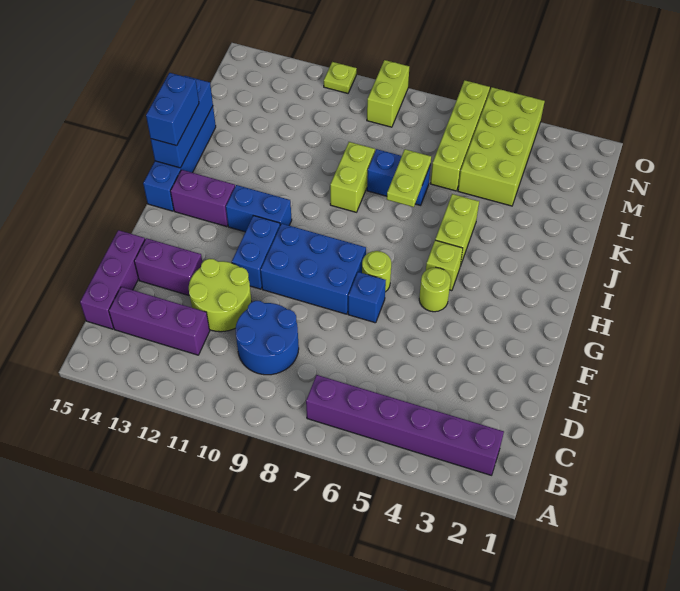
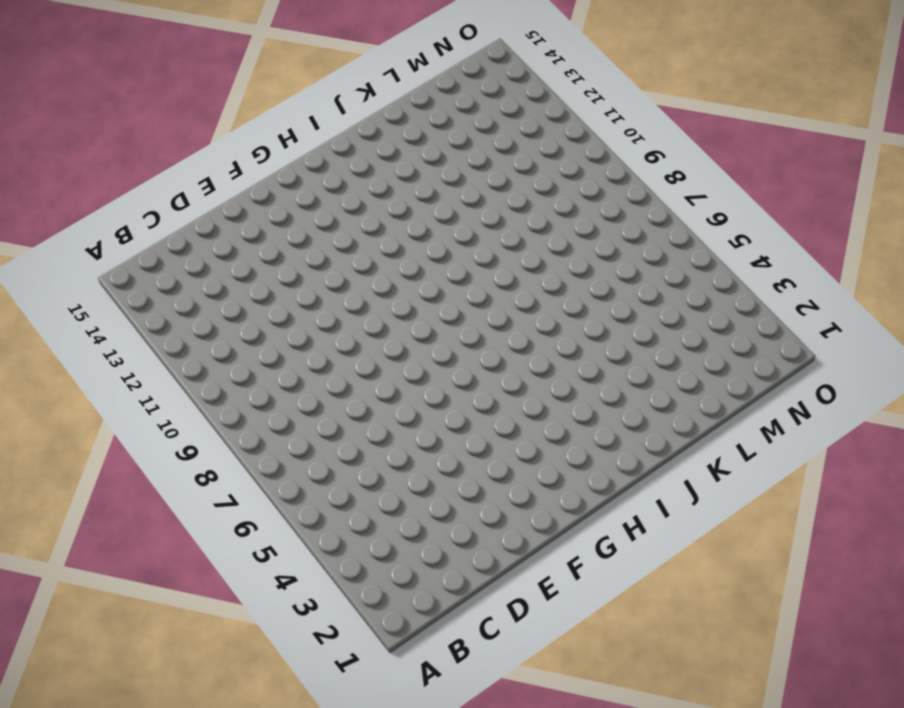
none -> purple 1x6 brick [306,375,504,475]
none -> blue 2x2 round brick [236,301,299,375]
none -> purple 1x3 brick [109,287,210,355]

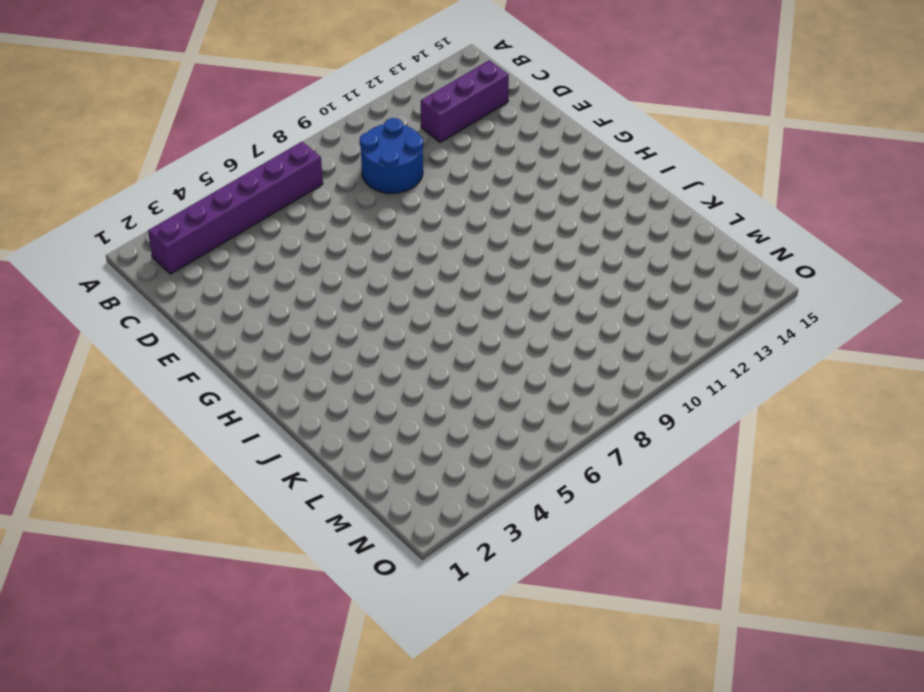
none -> purple 1x3 brick [80,230,145,329]
none -> lime 2x2 round brick [189,259,252,332]
none -> purple 1x2 brick [134,238,202,295]

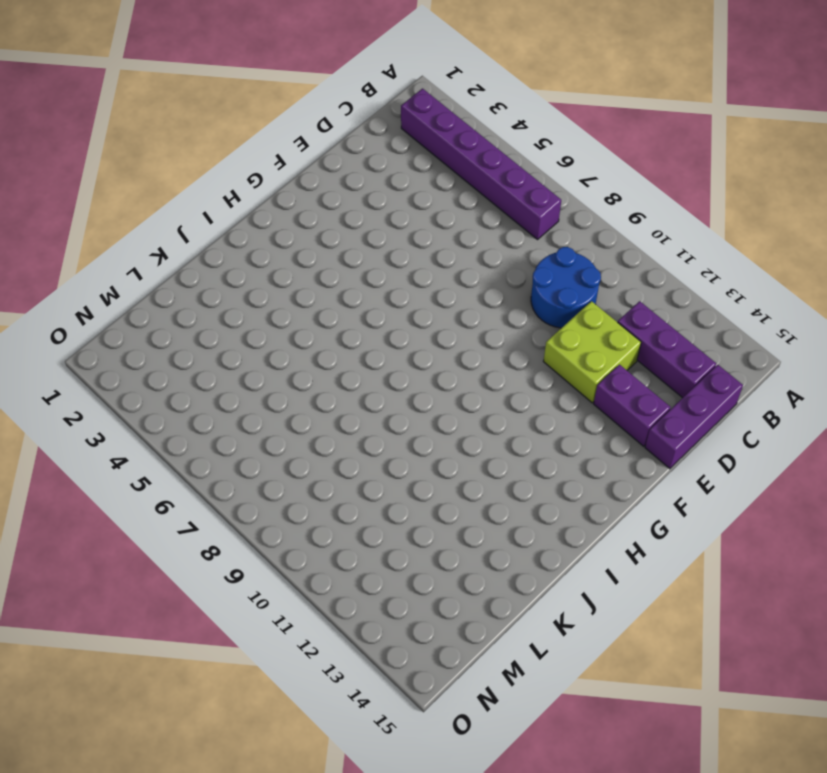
lime 2x2 brick [543,301,641,403] -> lime 2x2 round brick [189,259,252,332]
none -> blue 1x1 brick [348,272,386,323]
none -> blue 2x3 brick [260,224,366,314]
none -> blue 1x2 brick [232,216,280,289]

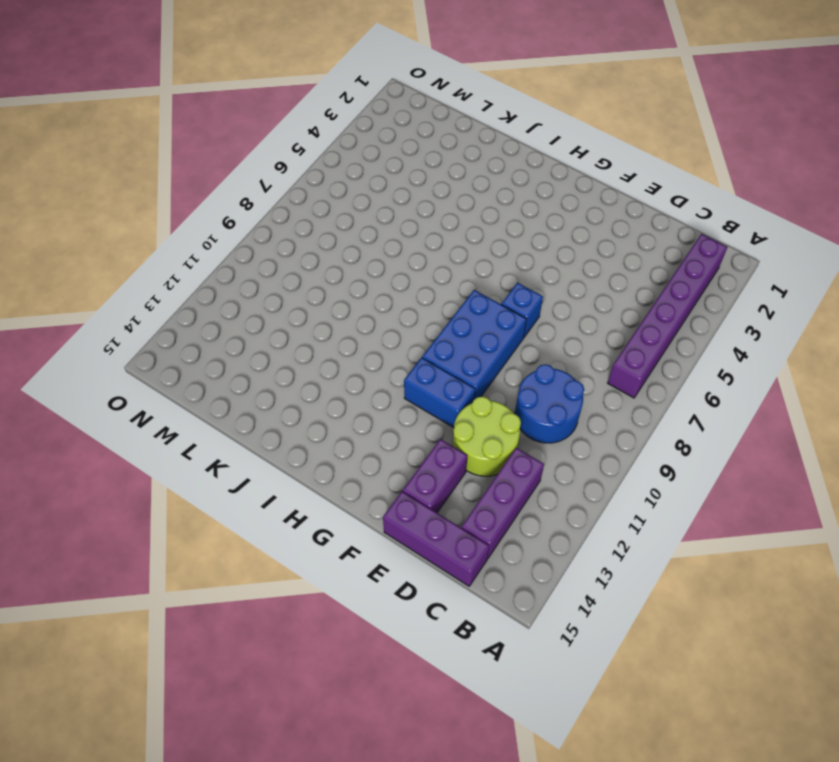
none -> lime 1x1 round brick [419,267,451,312]
none -> lime 1x1 round brick [362,251,391,292]
none -> lime 1x1 brick [426,240,463,291]

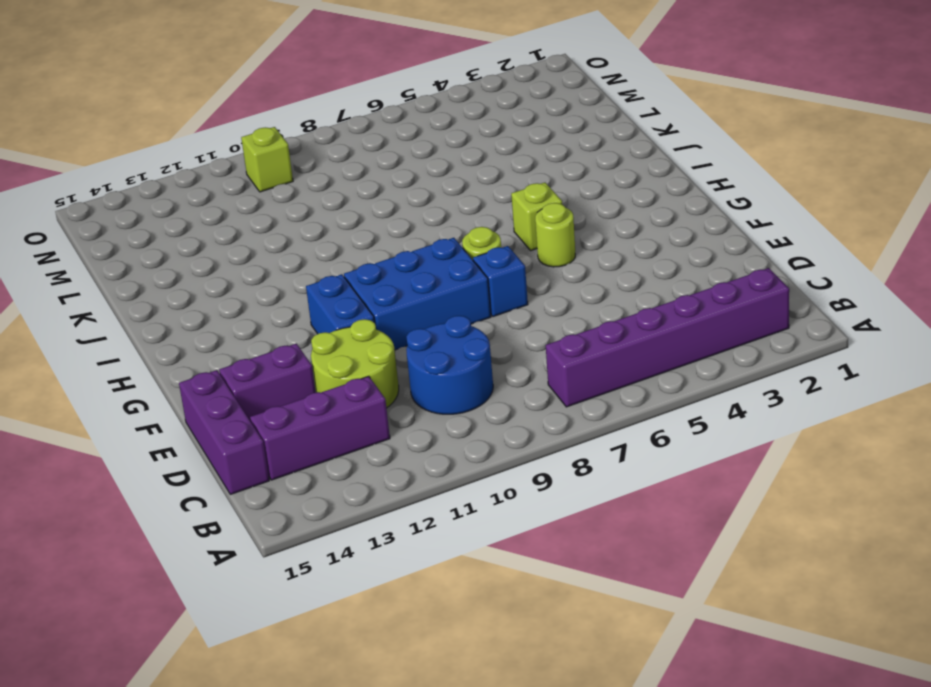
lime 1x1 brick [241,127,293,192] -> none
none -> blue 1x2 brick [226,185,292,232]
none -> purple 1x2 brick [171,170,235,227]
none -> blue 1x4 brick [143,106,216,211]

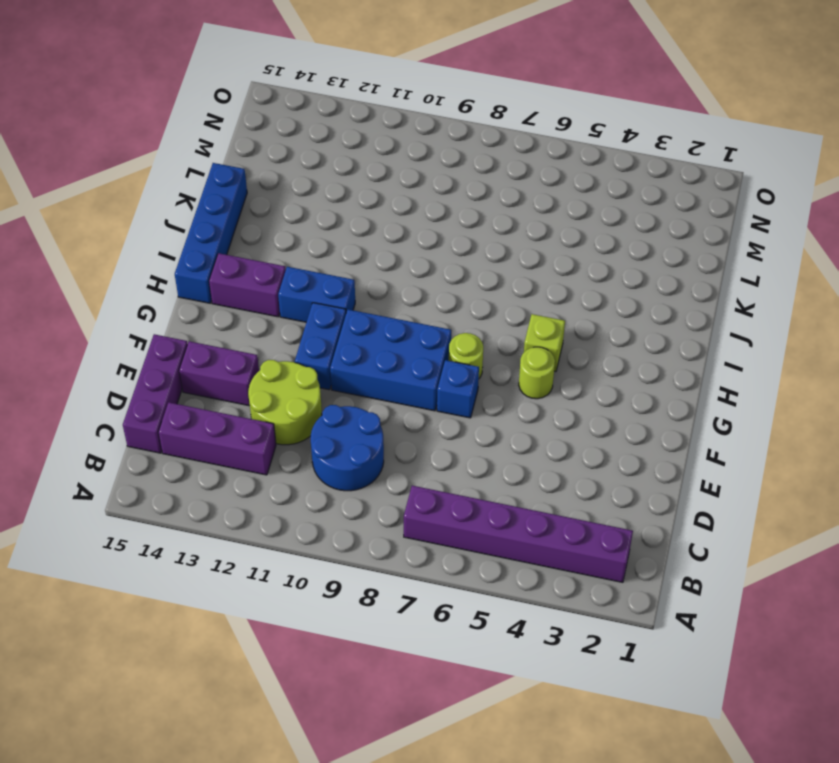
none -> lime 1x2 brick [435,194,479,266]
none -> lime 1x2 brick [330,142,375,212]
none -> blue 1x2 brick [367,149,431,205]

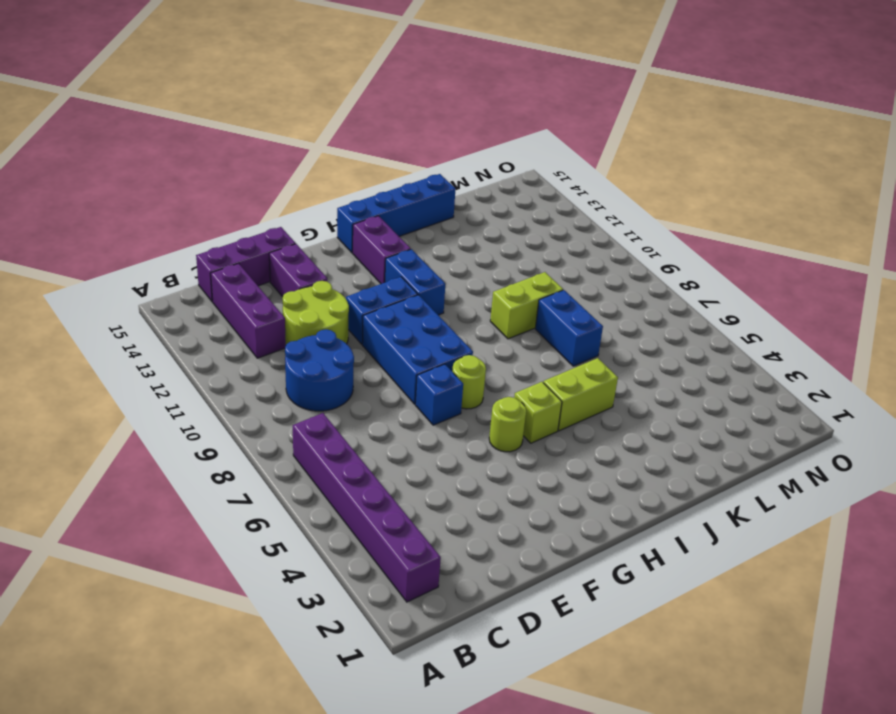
none -> lime 2x4 brick [458,87,545,206]
none -> lime 1x4 brick [430,80,490,191]
none -> lime 1x2 brick [367,60,409,127]

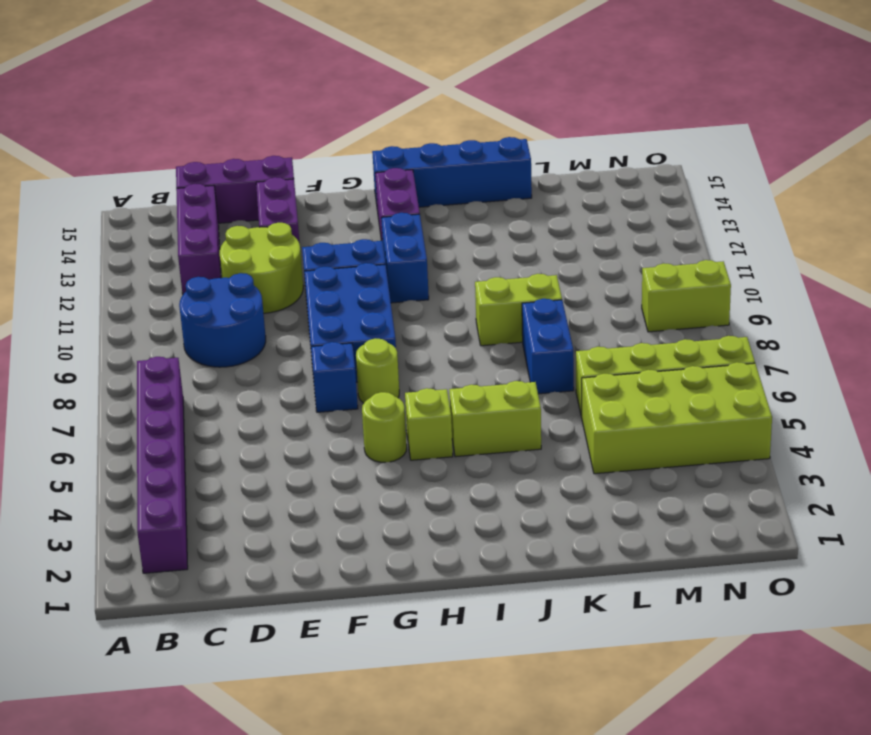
none -> lime 1x1 plate [324,62,357,93]
none -> blue 1x3 brick [151,76,213,168]
none -> lime 1x2 plate [387,149,431,207]

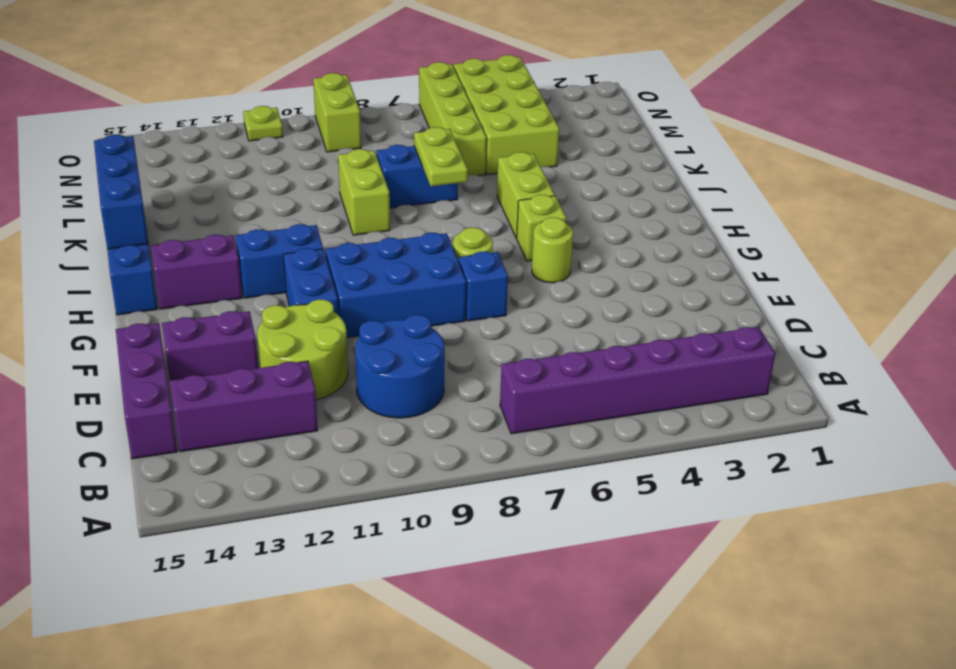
none -> blue 1x2 brick [146,73,199,146]

